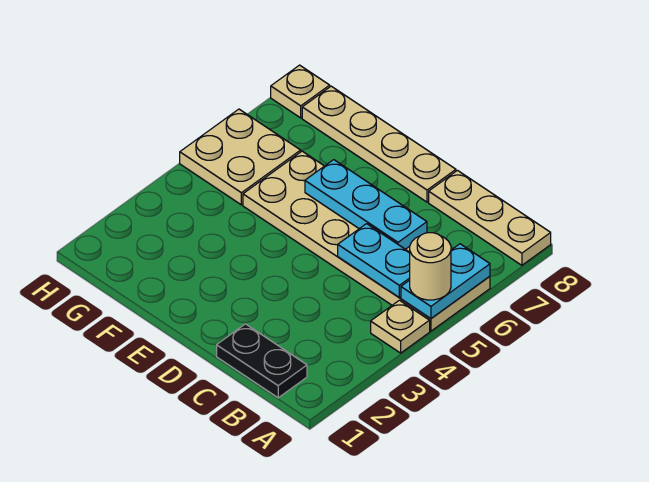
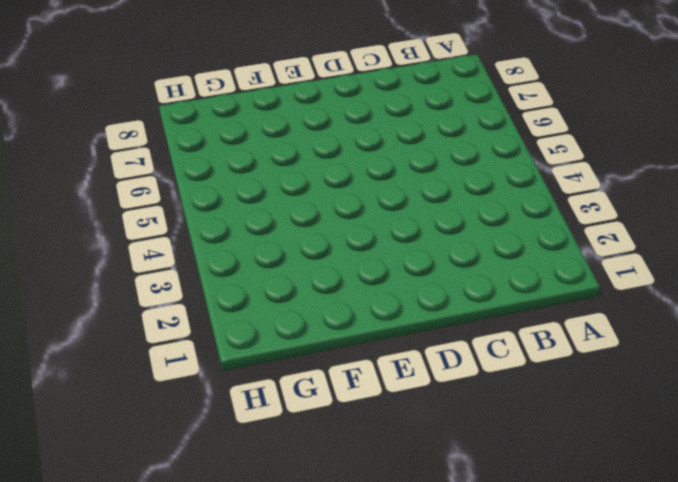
none -> tan 1x1 plate [371,300,430,353]
none -> tan 2x6 plate [243,151,490,331]

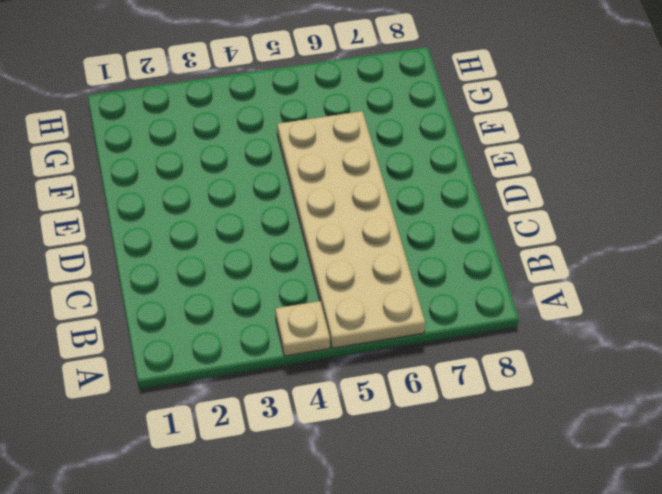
none -> tan 1x3 plate [429,171,551,265]
none -> black 1x2 plate [217,324,307,398]

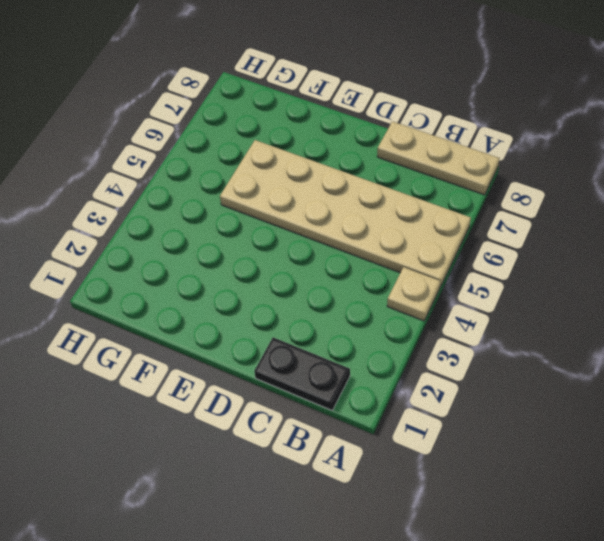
none -> tan 1x4 plate [302,86,456,202]
none -> tan 2x2 plate [180,109,301,205]

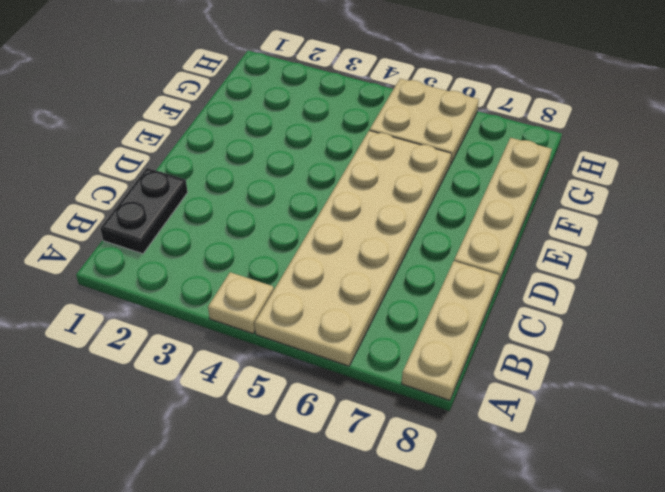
none -> tan 1x1 plate [271,65,330,118]
none -> cyan 1x2 plate [401,244,490,319]

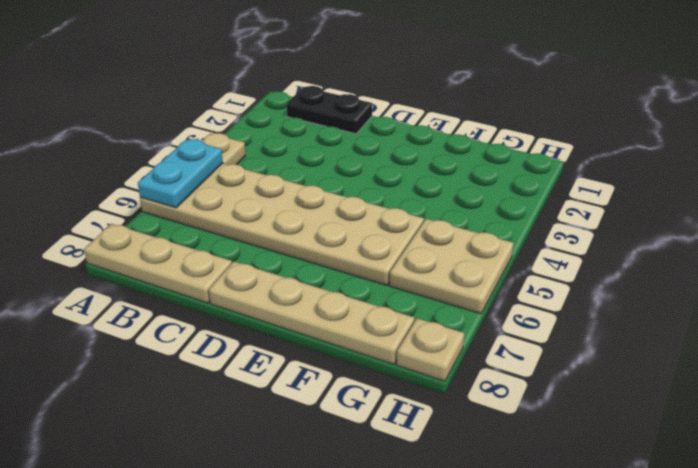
none -> cyan 1x2 plate [338,224,410,297]
none -> cyan 1x3 plate [305,160,427,249]

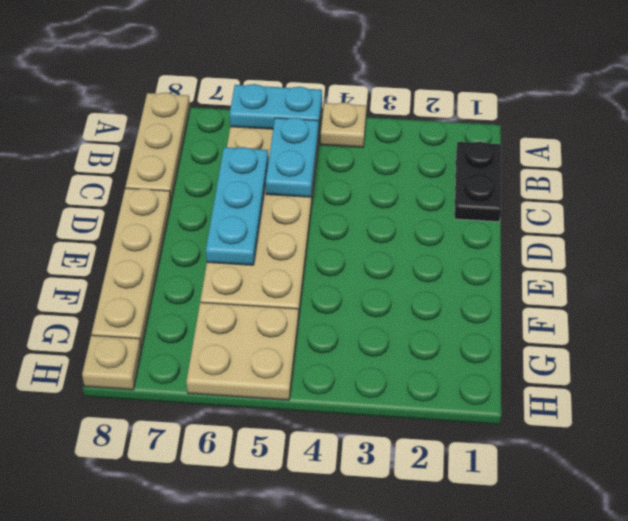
none -> tan 1x1 round brick [410,233,451,300]

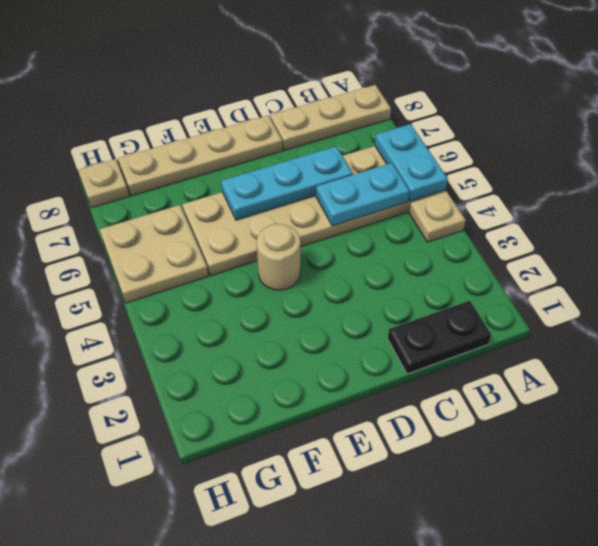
tan 1x1 round brick [257,224,300,290] -> tan 1x1 round brick moved to [410,233,451,300]

